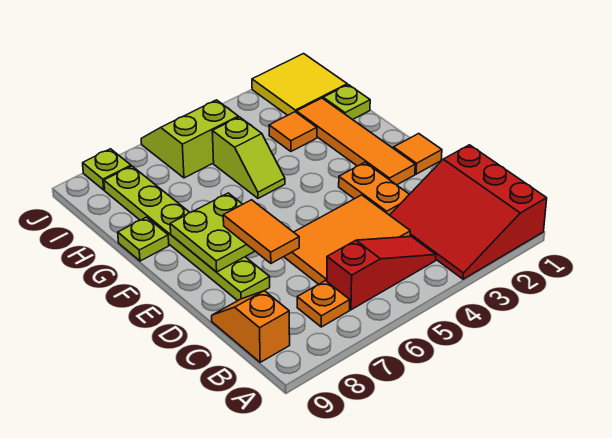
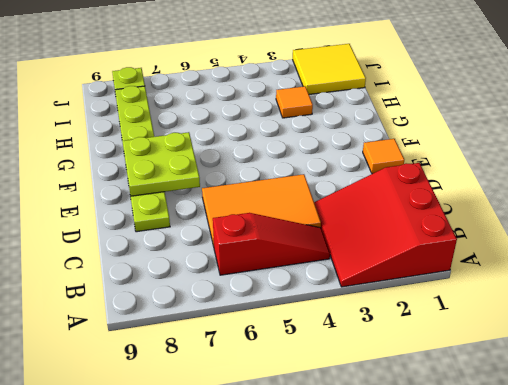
none -> orange 1x1 plate [297,281,350,327]
none -> orange 1x2 slope [212,291,290,362]
none -> orange 1x2 plate [339,163,409,215]

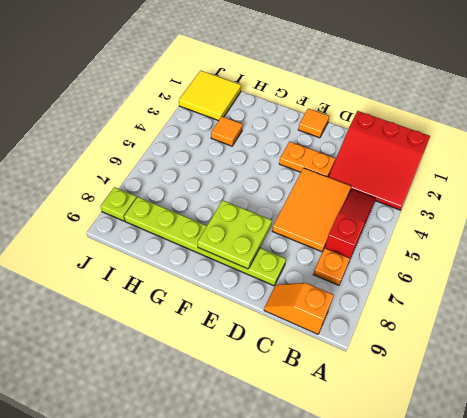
none -> orange 1x4 tile [296,98,415,185]
none -> lime 1x2 slope [212,117,285,198]
none -> lime 1x1 plate [118,217,169,261]

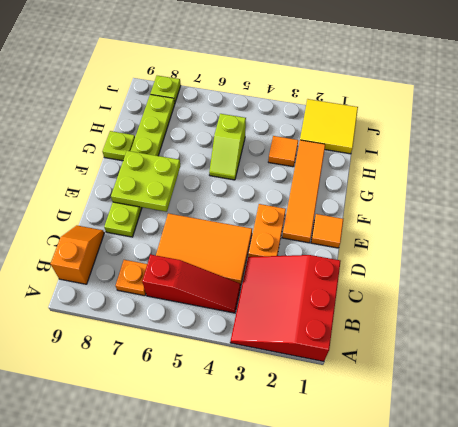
none -> lime 1x1 plate [323,85,370,120]
none -> lime 2x2 slope [141,100,238,178]
none -> orange 1x2 tile [223,200,299,263]

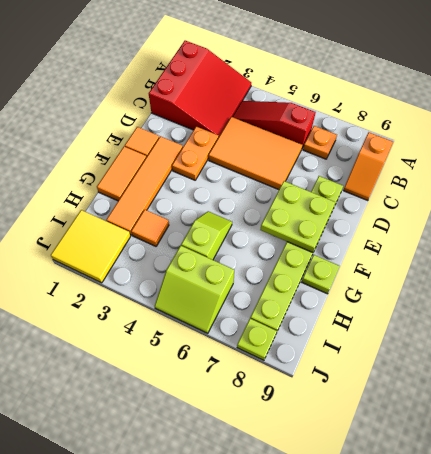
orange 1x2 tile [97,146,147,201] -> orange 1x2 tile moved to [223,200,299,263]
none -> lime 1x1 plate [323,85,370,120]

